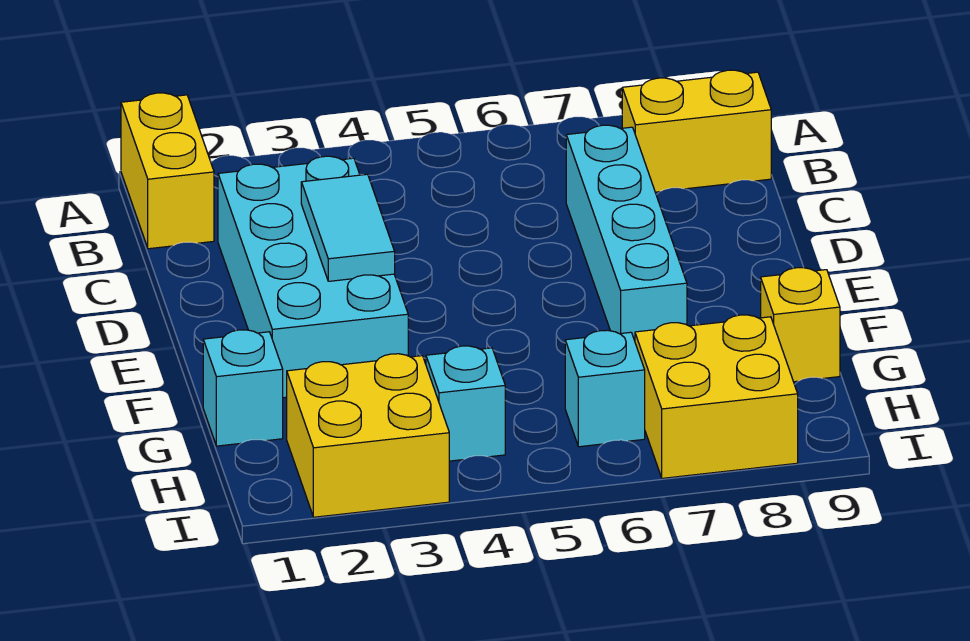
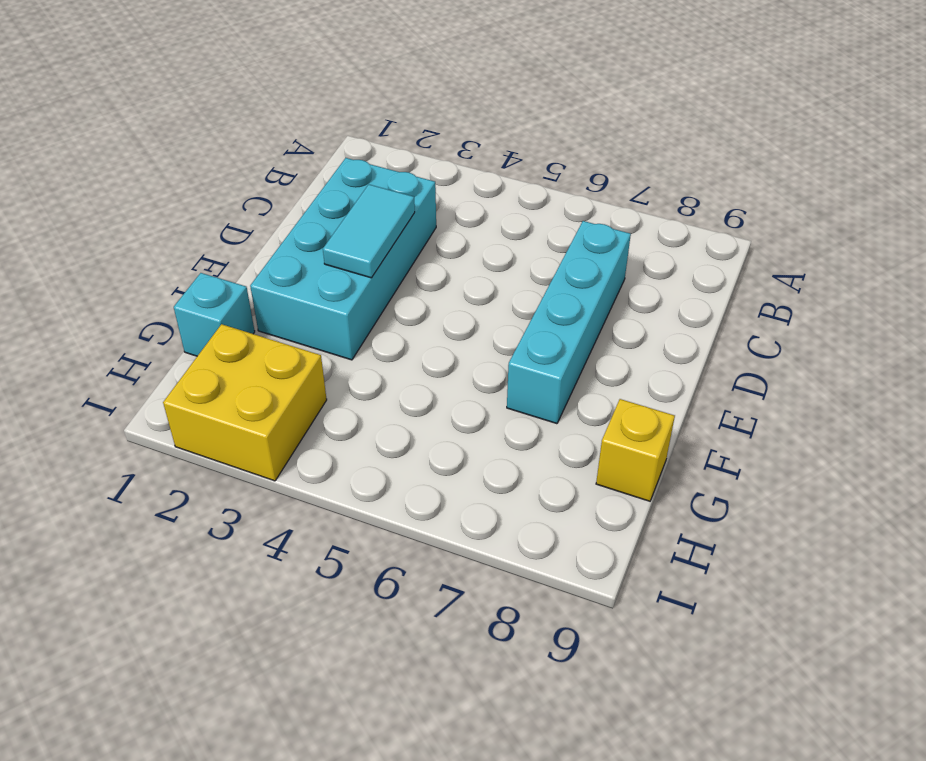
none -> yellow 1x2 brick [121,93,214,249]
none -> yellow 1x2 brick [622,70,771,192]

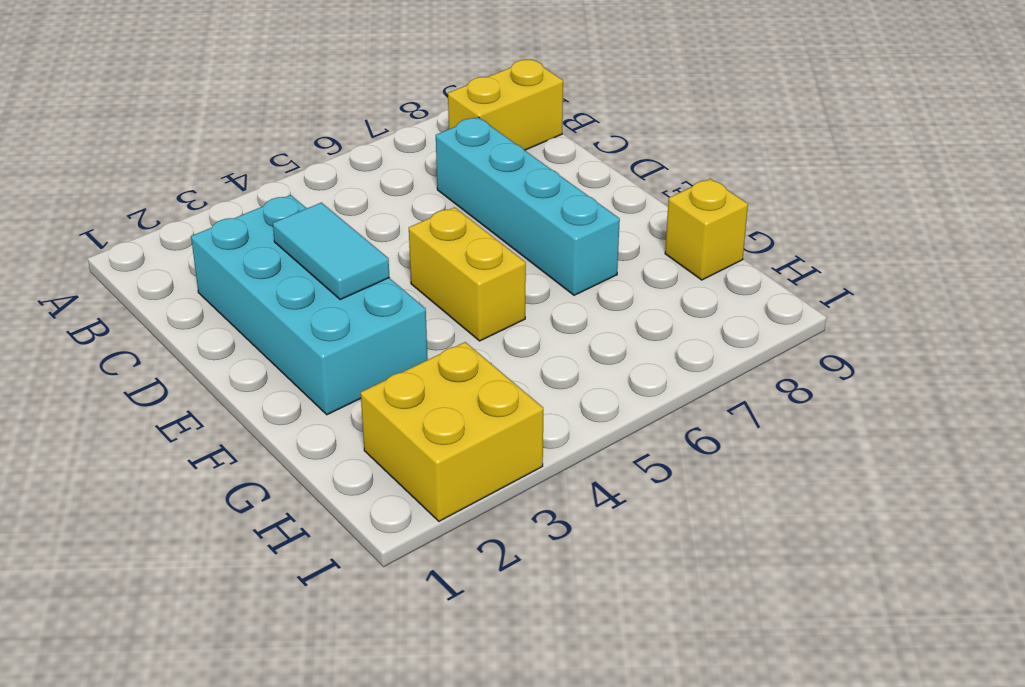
yellow 1x2 brick [409,207,526,341] -> yellow 1x2 brick moved to [121,93,214,249]
none -> cyan 1x1 brick [203,330,283,446]
none -> cyan 1x1 brick [426,346,505,461]

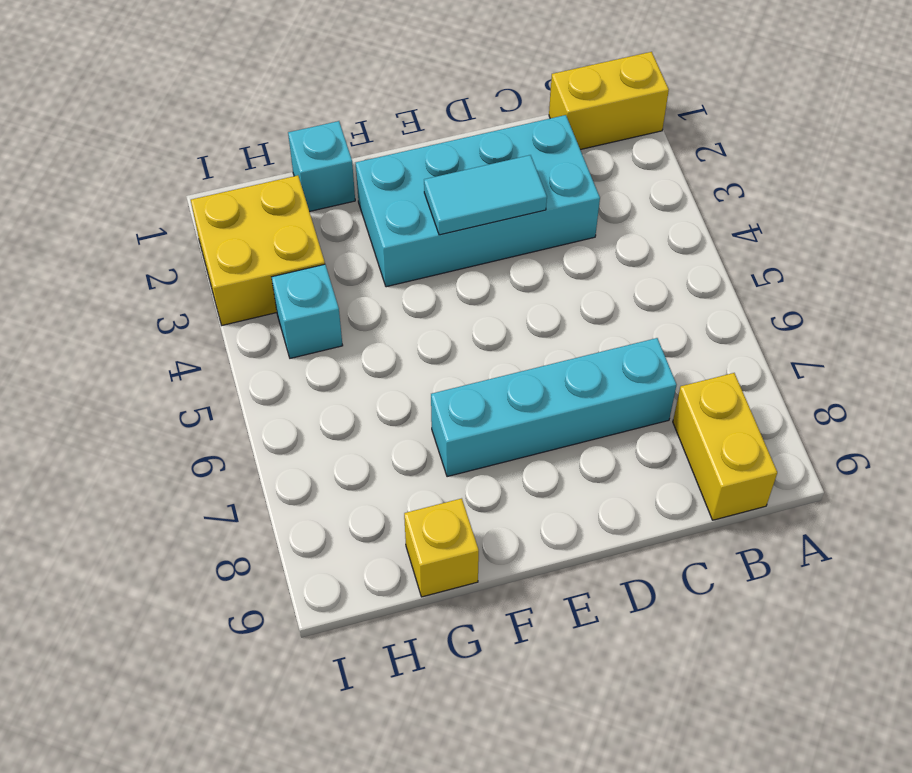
none -> cyan 1x1 brick [565,330,645,447]
none -> yellow 2x2 brick [635,315,798,478]

